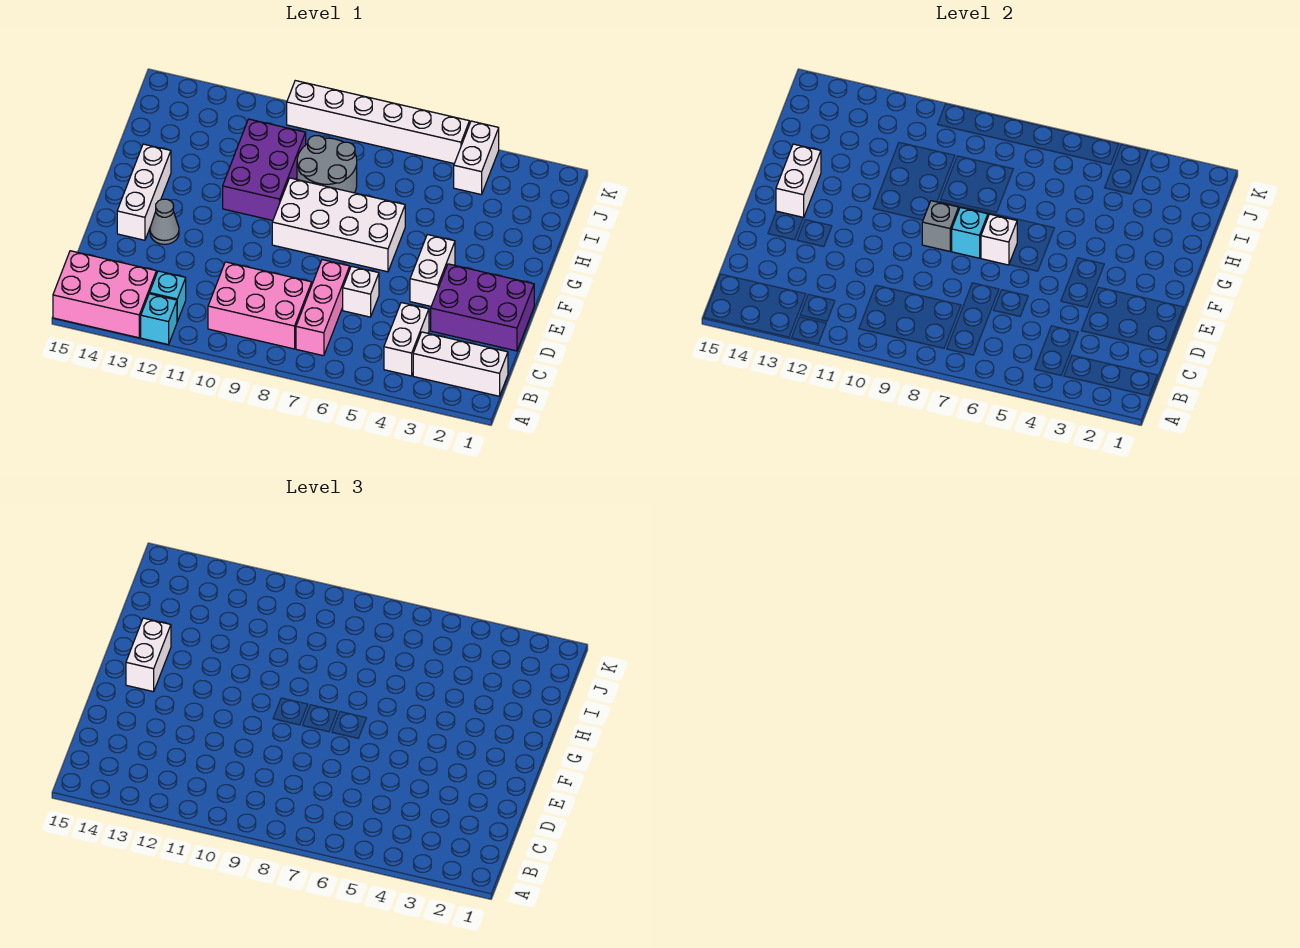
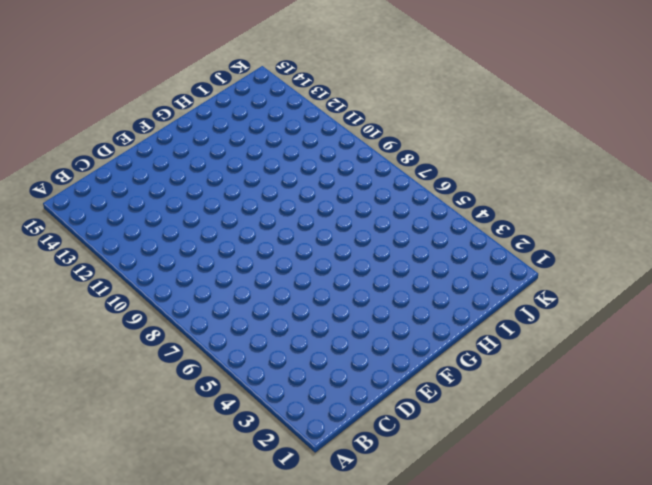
none -> cyan 1x1 brick [141,294,177,345]
none -> pink 2x3 brick [53,251,156,338]
none -> white 1x3 brick [413,332,508,396]

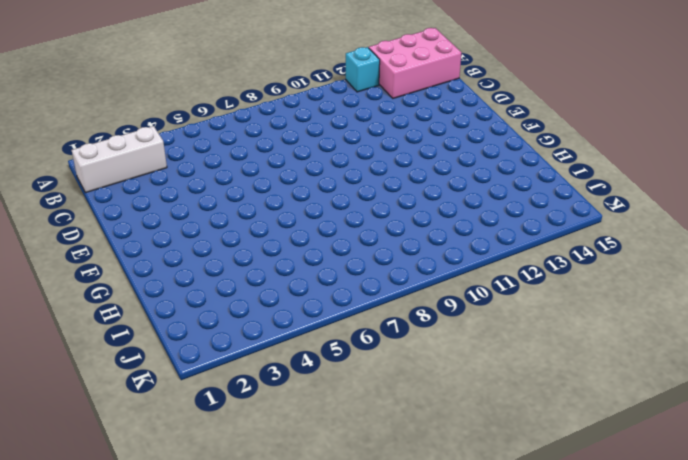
none -> white 1x2 brick [384,303,429,376]
none -> pink 1x3 brick [296,260,350,356]
none -> pink 2x3 brick [208,262,312,349]

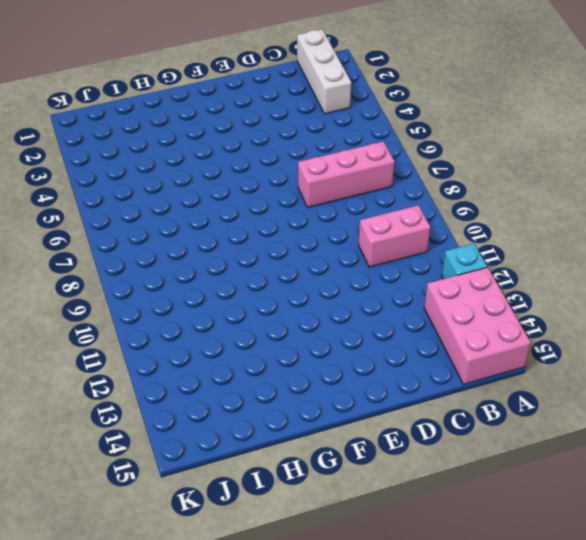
pink 1x2 brick [359,205,430,267] -> pink 2x3 brick [208,262,312,349]
none -> white 1x2 brick [384,303,429,376]
none -> cyan 1x1 brick [150,271,186,321]
none -> purple 2x3 brick [431,264,534,351]

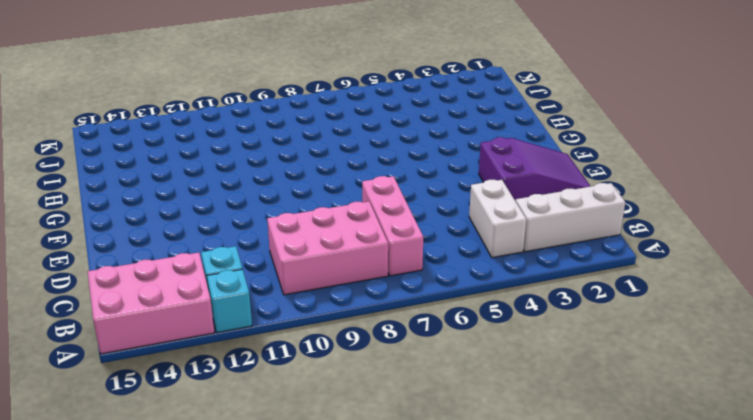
purple 2x3 slope [479,137,591,201] -> purple 2x3 brick [431,264,534,351]
none -> white 1x1 brick [343,266,379,317]
none -> white 1x2 brick [410,234,455,306]
none -> grey 1x1 cone [150,199,179,244]

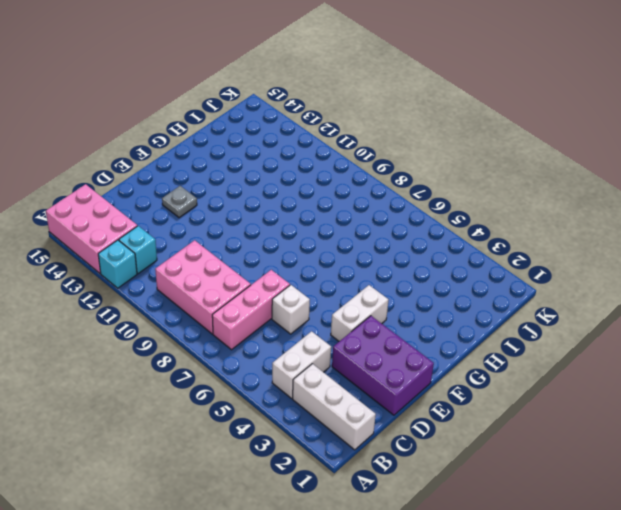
grey 1x1 plate [162,186,197,218] -> grey 1x1 cone [150,199,179,244]
none -> white 1x3 brick [117,144,171,240]
none -> white 2x4 brick [272,178,405,272]
none -> purple 2x3 brick [223,119,306,220]

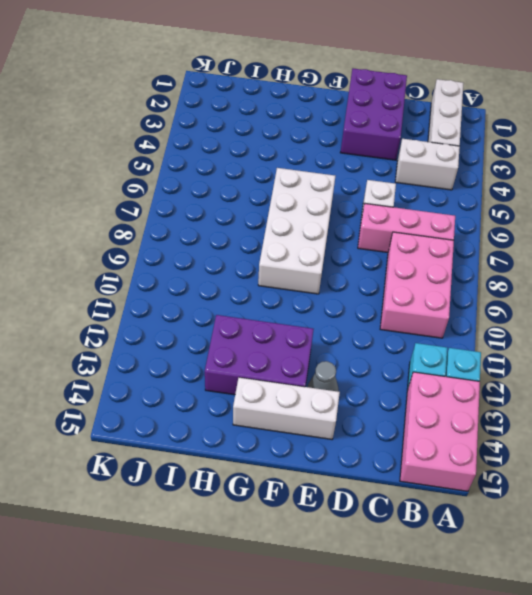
purple 2x3 brick [205,315,314,395] -> purple 2x3 brick moved to [223,119,306,220]
none -> white 1x2 brick [410,234,455,306]
none -> grey 2x2 round brick [297,136,357,193]
none -> white 1x2 brick [454,121,499,195]

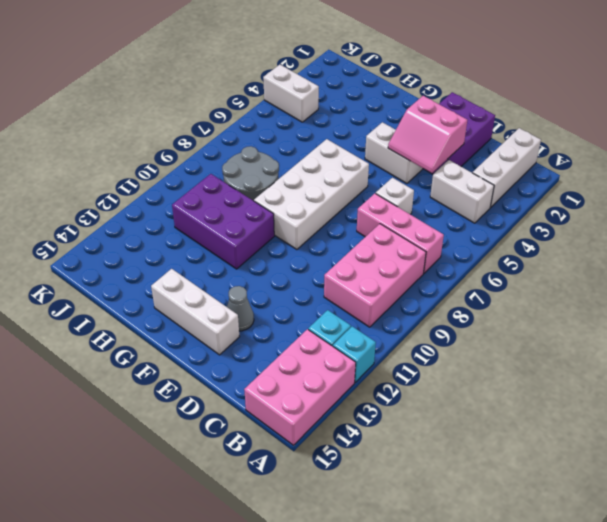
pink 2x2 slope [388,96,467,173] -> none
none -> white 1x6 brick [287,81,469,164]
none -> white 1x1 brick [981,214,1017,265]
none -> cyan 1x1 brick [952,207,988,258]

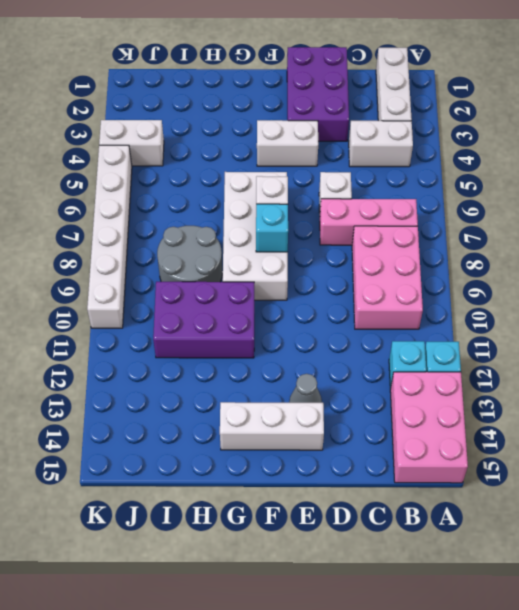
none -> grey 1x1 brick [922,201,959,251]
none -> white 1x2 brick [776,144,821,218]
none -> white 1x2 brick [126,618,171,692]

